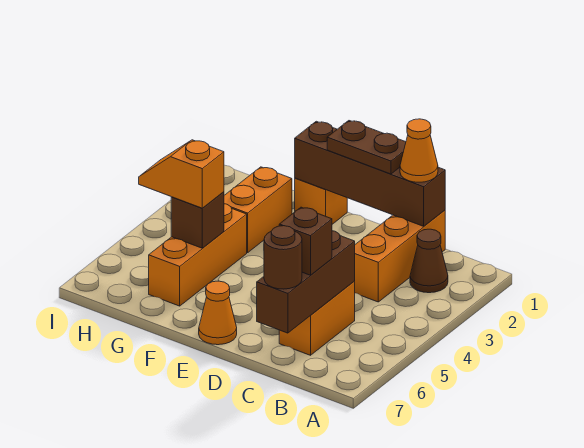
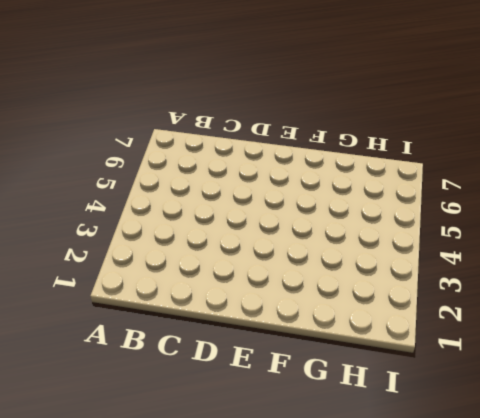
none -> brown 1x1 cone [410,229,448,293]
none -> orange 1x3 brick [355,210,445,302]
none -> orange 1x2 brick [279,281,355,355]

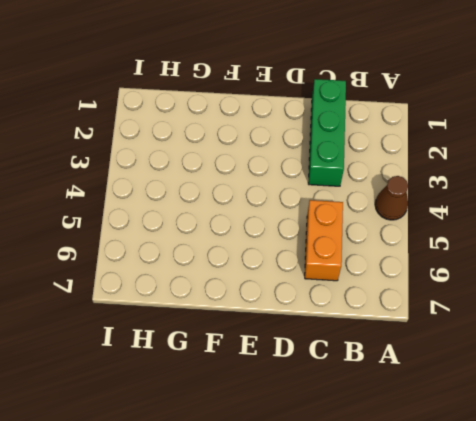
brown 1x1 cone [375,176,408,220] -> brown 1x1 cone moved to [410,229,448,293]
green 1x3 brick [308,79,346,186] -> orange 1x3 brick [355,210,445,302]
none -> orange 1x1 cone [199,281,237,345]
none -> orange 1x1 brick [295,178,347,224]
none -> orange 1x2 brick [224,167,292,253]

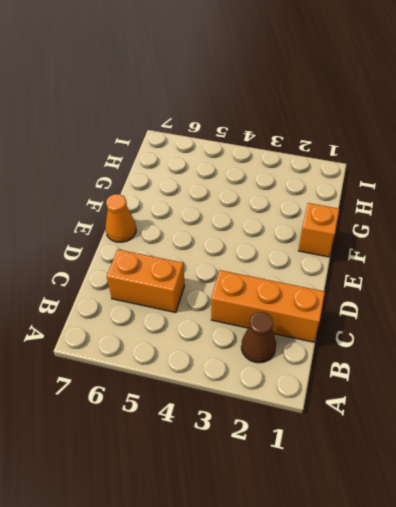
none -> orange 1x2 brick [224,167,292,253]
none -> orange 1x3 brick [149,204,247,306]
none -> brown 1x4 brick [295,121,445,226]

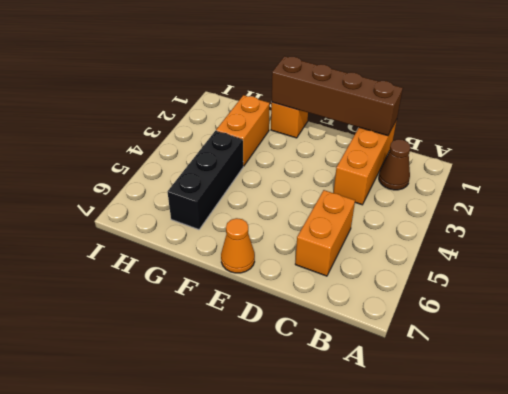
black 1x3 brick [168,131,243,230] -> orange 1x3 brick [149,204,247,306]
none -> brown 1x3 brick [257,231,355,333]
none -> brown 1x1 brick [171,192,224,248]
none -> orange 1x1 cone [400,119,438,182]

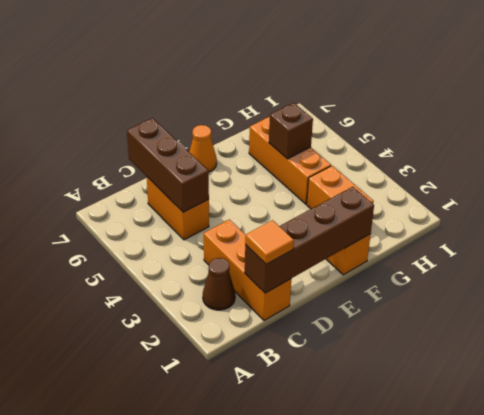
orange 1x1 tile [245,220,294,264] -> orange 1x1 cone [400,119,438,182]
none -> brown 1x1 brick [279,207,332,275]
none -> brown 1x1 round brick [264,226,302,289]
none -> brown 1x2 plate [327,121,406,174]

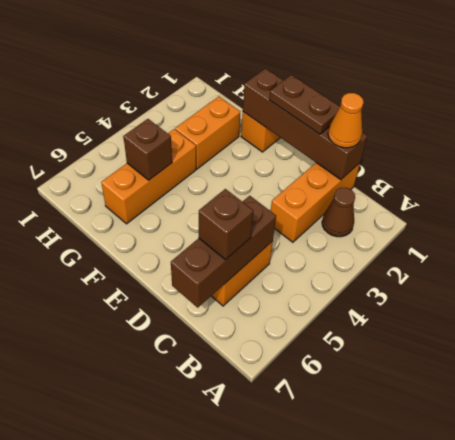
none -> orange 1x1 cone [199,281,237,345]
none -> brown 1x1 round brick [264,226,302,289]
none -> orange 1x2 slope [139,140,224,208]

